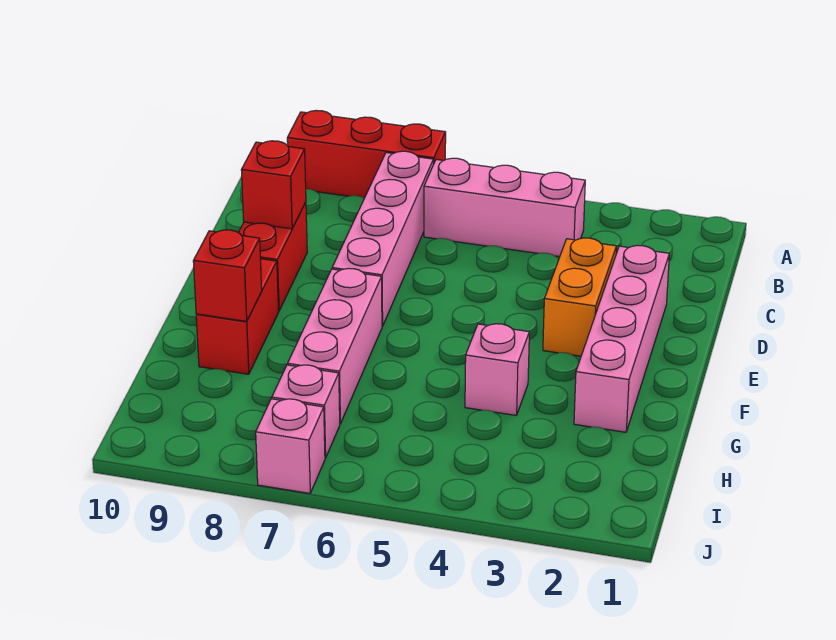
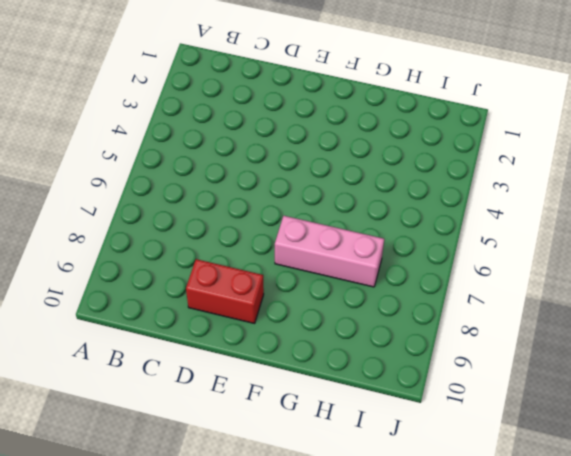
none -> red 1x3 brick [287,110,446,198]
none -> pink 1x3 brick [424,158,585,257]
none -> pink 1x4 brick [332,151,433,327]

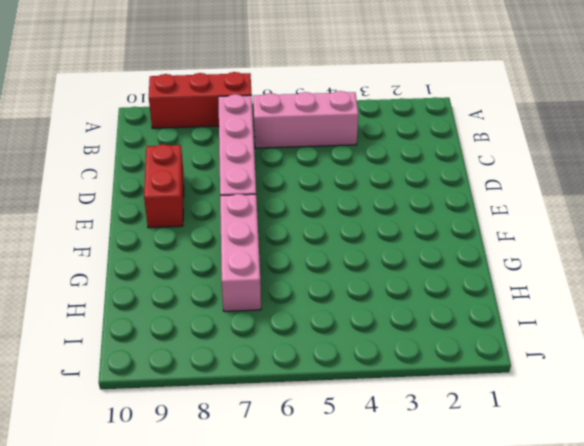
none -> pink 1x4 brick [574,245,669,432]
none -> orange 1x2 brick [543,238,616,356]
none -> red 1x2 brick [196,259,279,374]

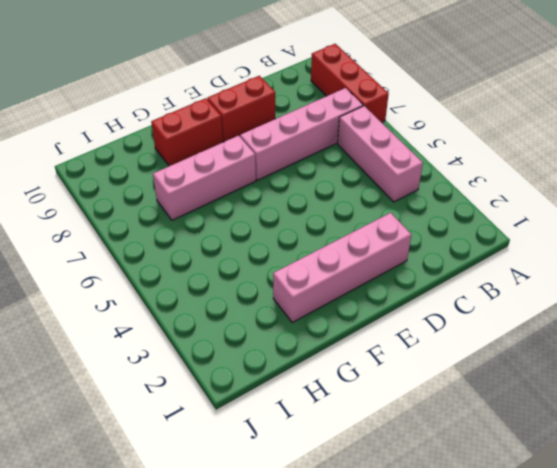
none -> orange 1x2 brick [543,238,616,356]
none -> pink 1x1 brick [465,324,529,415]
none -> pink 1x1 brick [272,365,340,458]

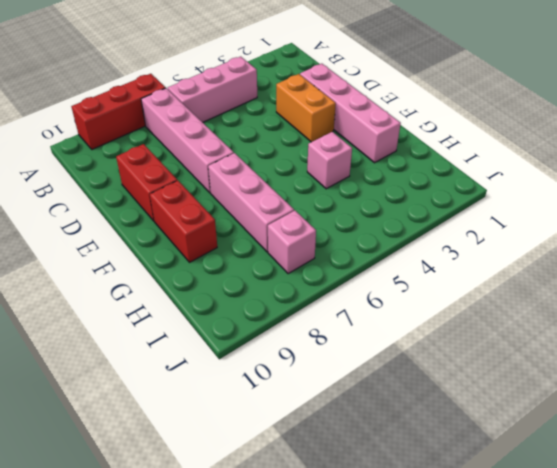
none -> pink 1x1 brick [256,399,325,493]
none -> red 1x1 brick [241,141,306,229]
none -> red 1x1 brick [193,230,262,321]

